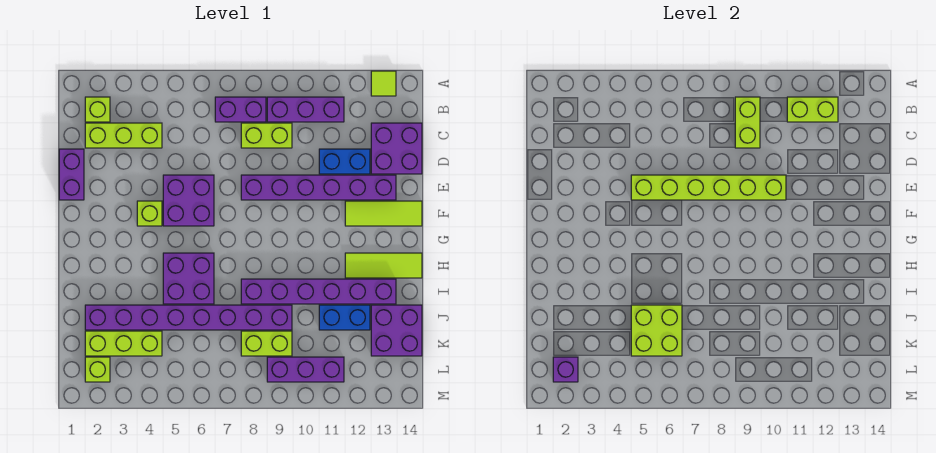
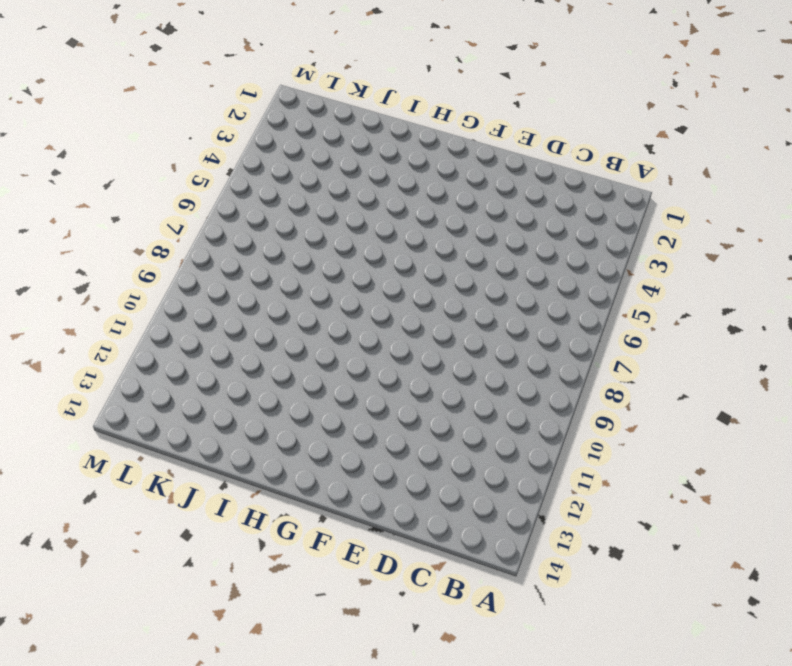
none -> lime 1x1 tile [371,71,396,96]
none -> lime 1x1 brick [85,97,110,122]
none -> purple 1x2 brick [215,97,266,122]

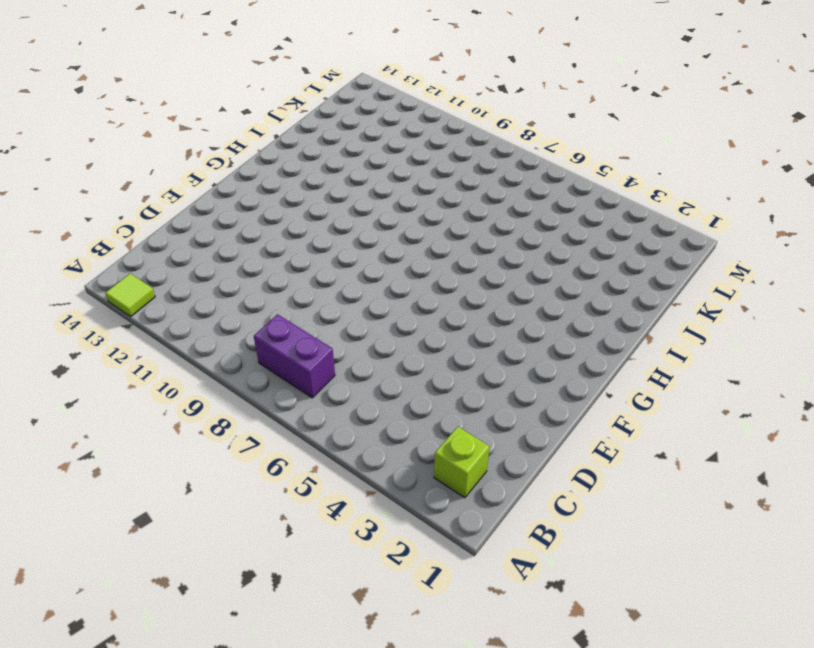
none -> purple 1x3 brick [267,97,344,122]
none -> lime 1x3 brick [85,123,162,148]
none -> lime 1x2 brick [241,123,292,148]

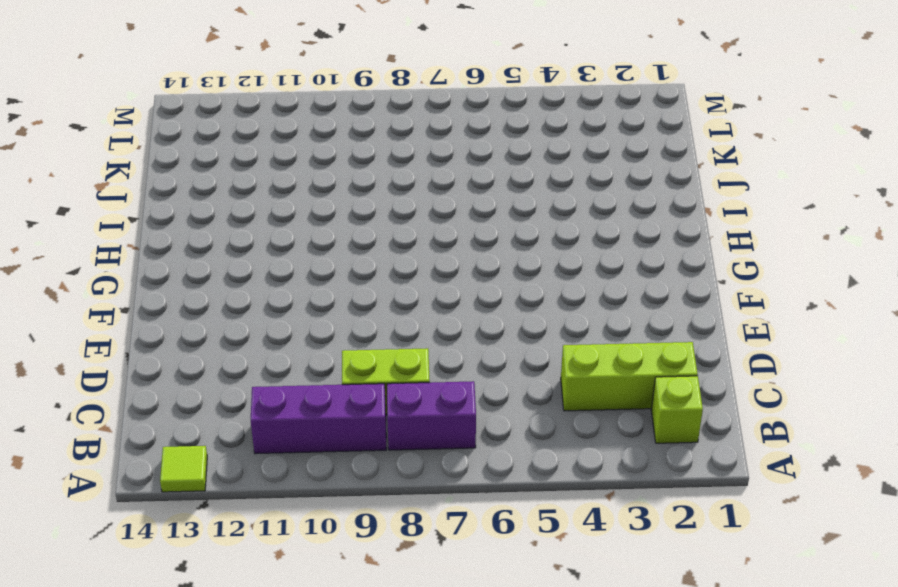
none -> purple 2x2 brick [371,123,422,174]
none -> purple 1x2 brick [59,149,84,200]
none -> blue 1x2 brick [319,149,370,174]

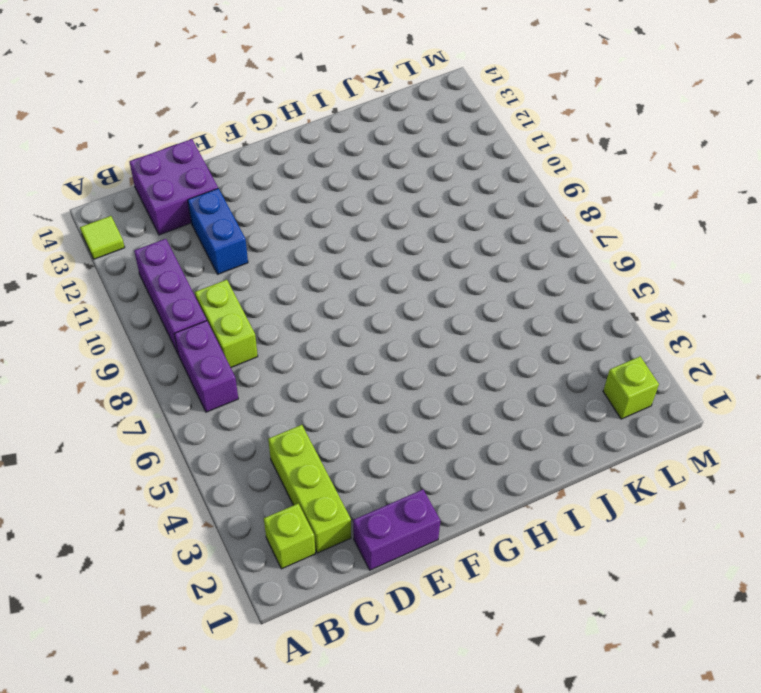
none -> purple 2x2 brick [163,175,214,226]
none -> purple 1x6 brick [241,175,396,200]
none -> lime 1x1 brick [137,201,162,226]

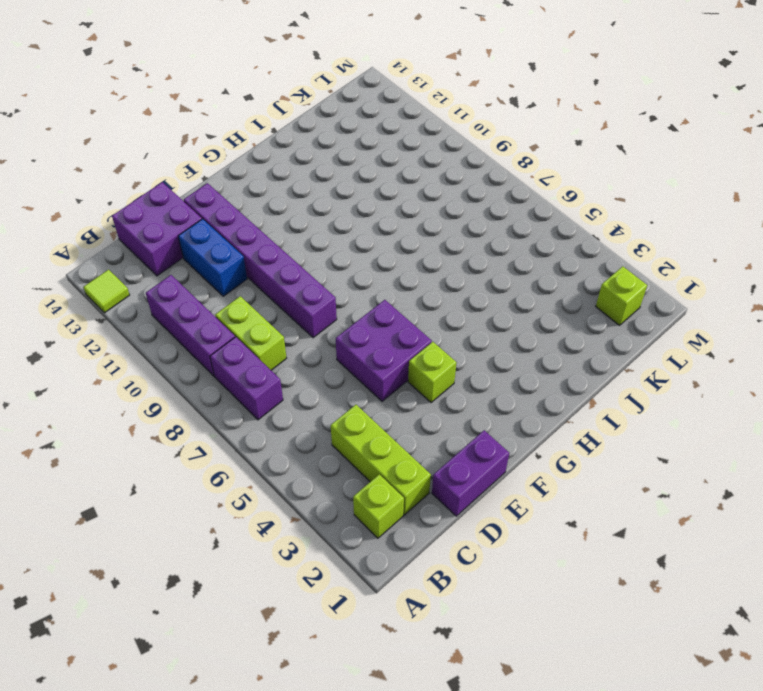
none -> lime 1x3 tile [345,201,422,226]
none -> purple 2x2 brick [163,253,214,304]
none -> lime 1x3 tile [345,253,422,278]

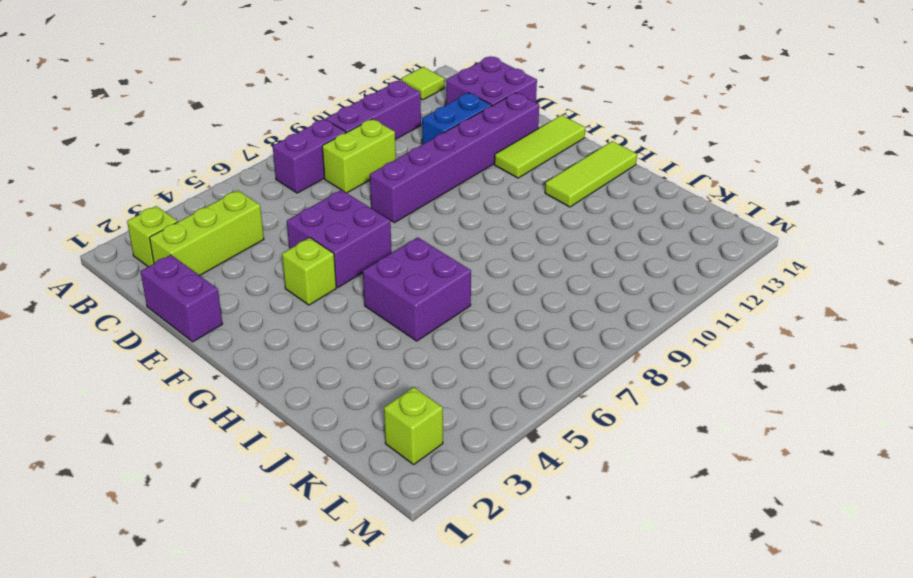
none -> purple 1x6 brick [241,279,396,304]
none -> purple 1x8 brick [85,305,292,330]
none -> blue 1x2 brick [319,305,370,330]

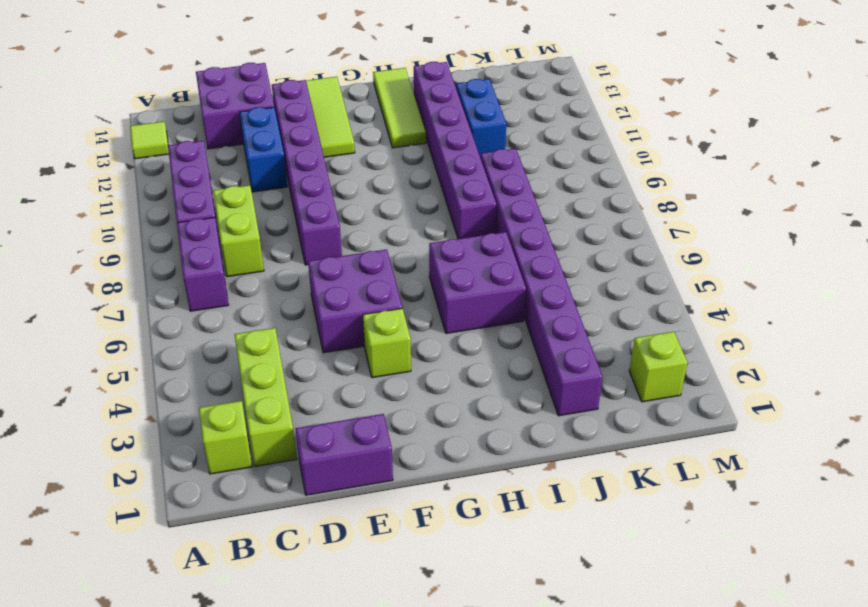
none -> purple 2x2 brick [371,305,422,356]
none -> lime 1x3 brick [85,331,162,356]
none -> lime 1x2 brick [241,331,292,356]

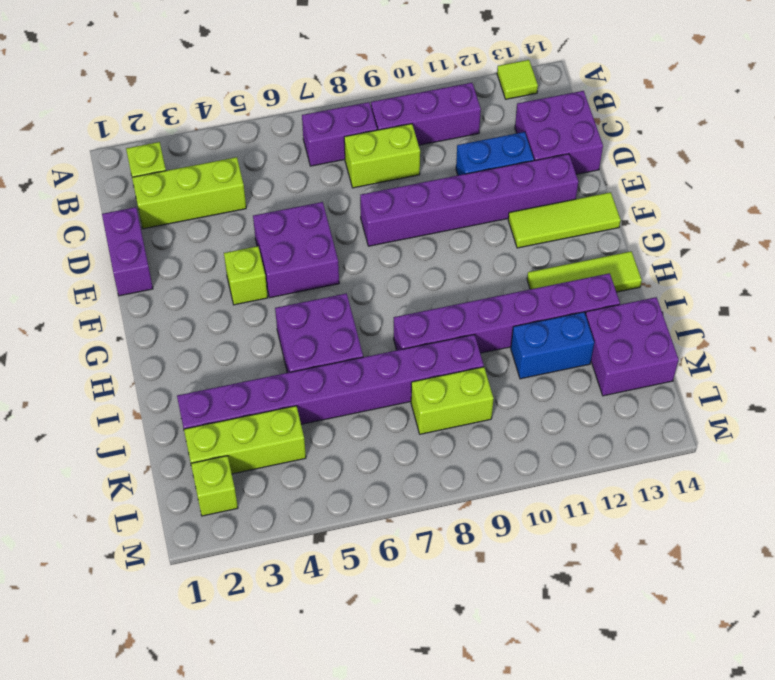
none -> purple 1x3 brick [267,357,344,382]
none -> lime 1x2 brick [735,97,760,148]
none -> lime 1x2 brick [787,97,838,122]

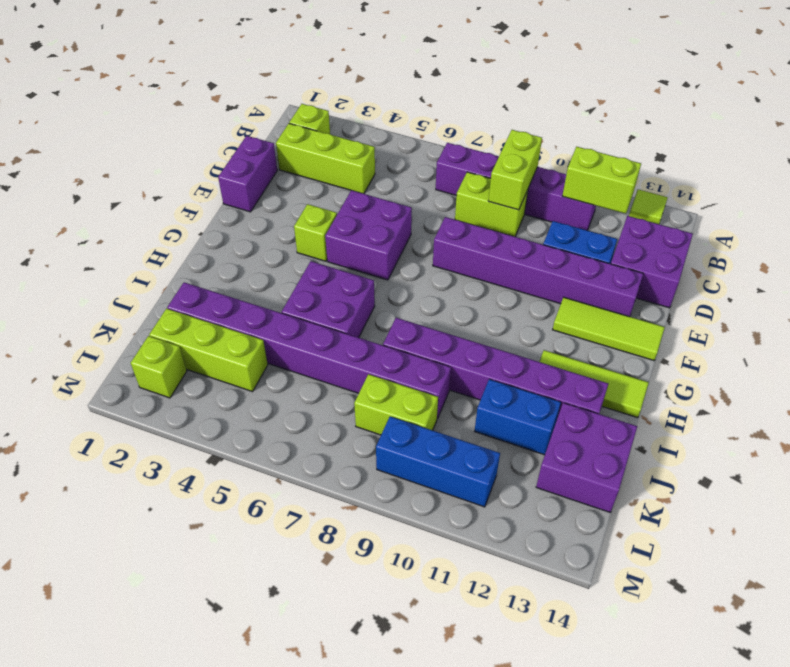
blue 1x3 brick [376,416,500,507] -> purple 1x3 brick [267,357,344,382]
none -> lime 1x6 brick [631,175,786,200]
none -> lime 2x2 brick [631,305,682,356]
none -> purple 1x1 brick [553,357,578,382]

